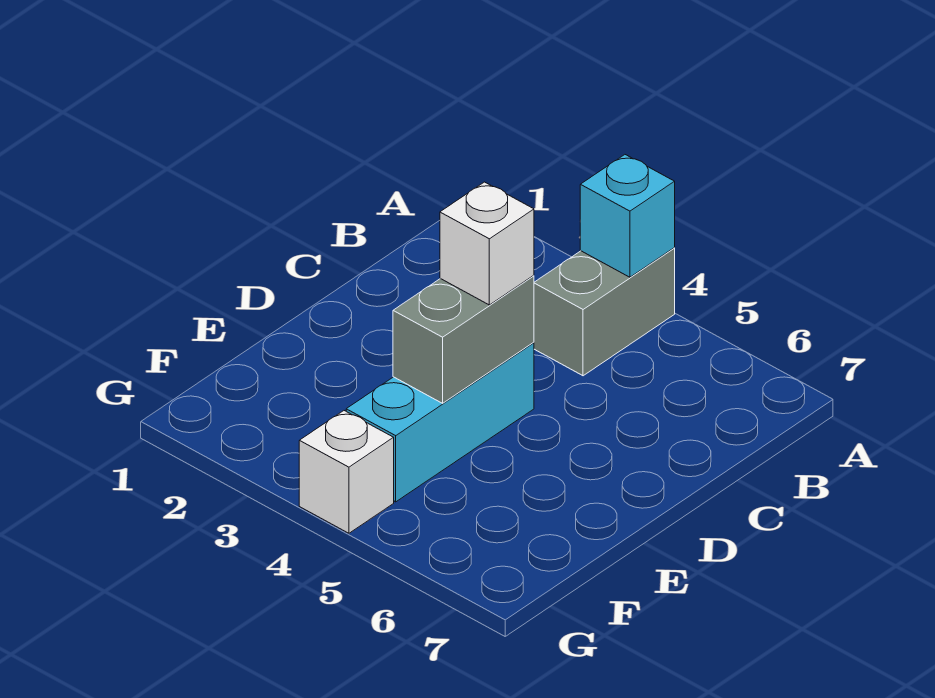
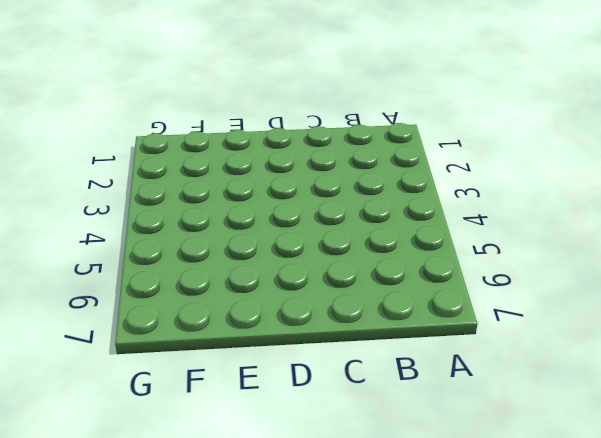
none -> grey 1x2 brick [534,248,675,376]
none -> cyan 1x3 brick [346,342,534,502]

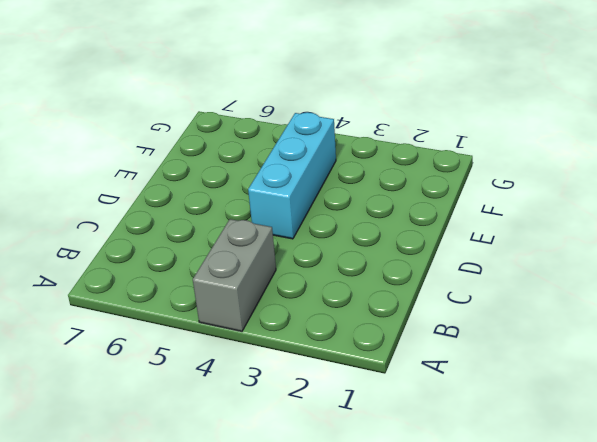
none -> white 1x1 brick [299,411,394,533]
none -> cyan 1x1 brick [580,155,675,277]

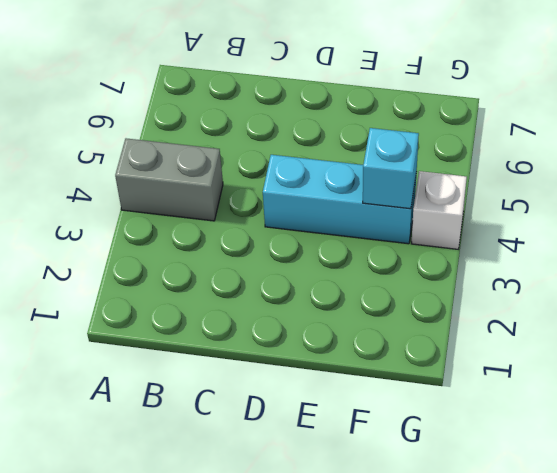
cyan 1x1 brick [363,128,419,209] -> cyan 1x1 brick moved to [580,155,675,277]
none -> grey 1x2 brick [393,276,534,403]
none -> white 1x1 brick [440,182,534,305]

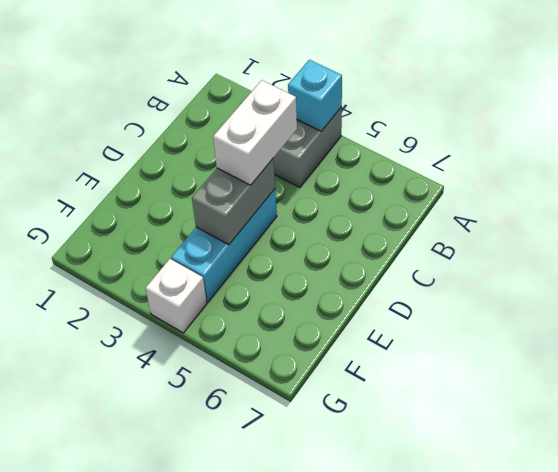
white 1x2 brick [213,80,297,185] -> white 1x1 brick [440,182,534,305]

